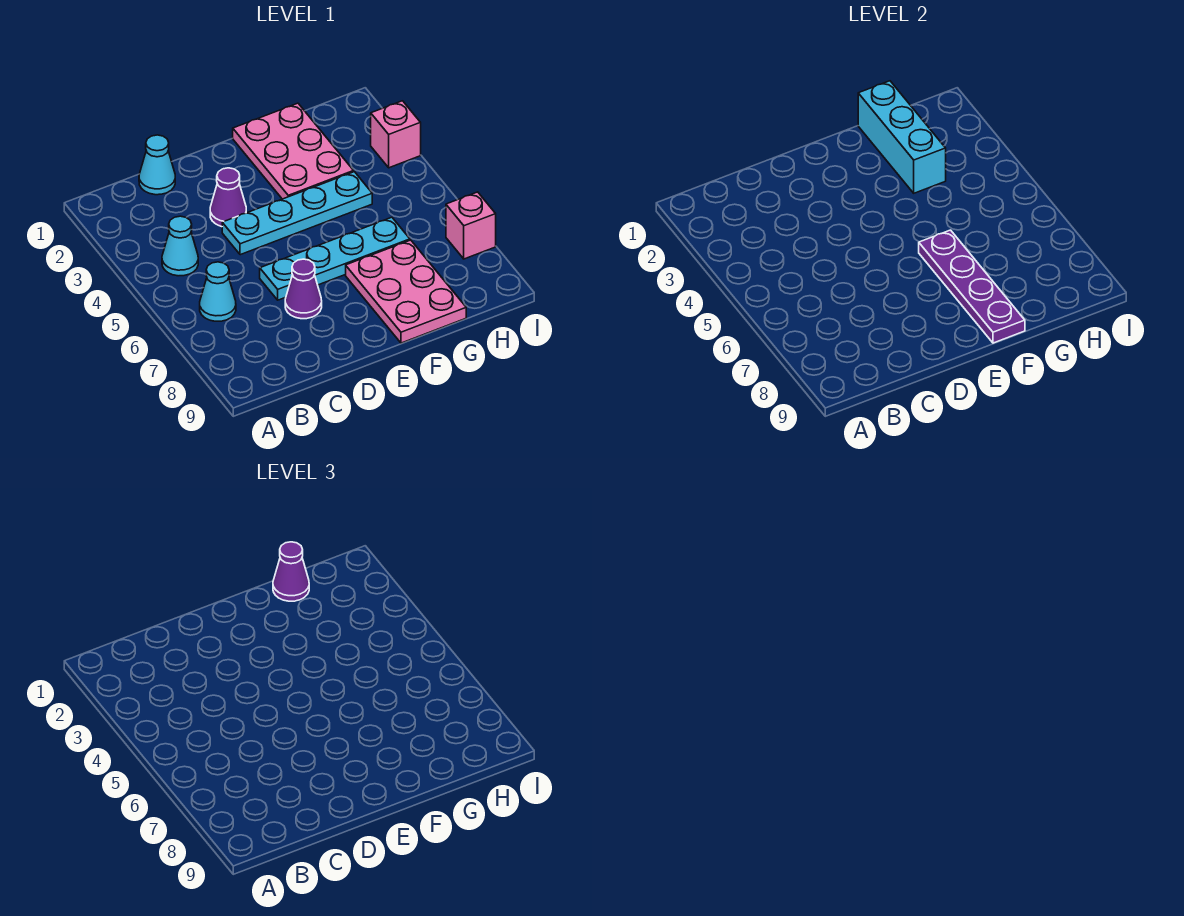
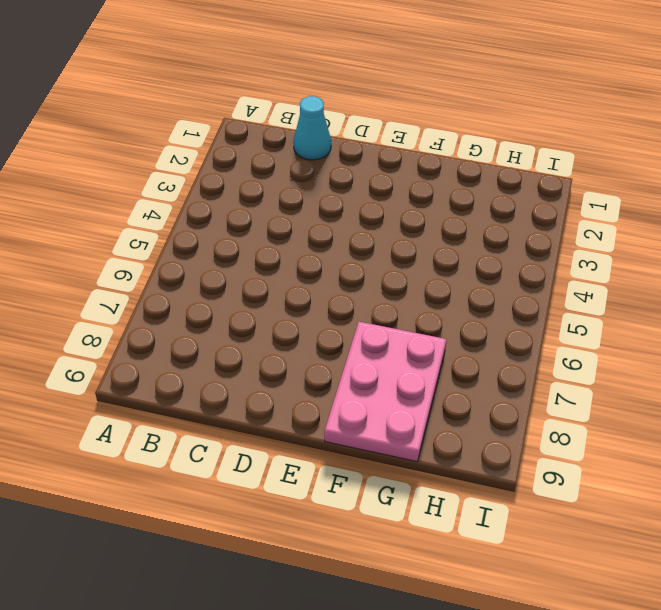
none -> cyan 1x1 cone [162,216,198,276]
none -> cyan 1x1 cone [200,262,236,321]
none -> purple 1x1 cone [210,168,246,227]

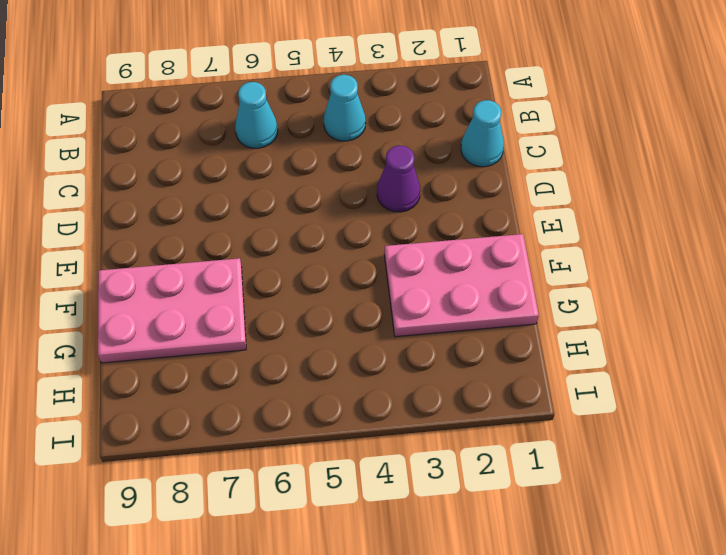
none -> cyan 1x4 plate [222,172,372,255]
none -> cyan 1x4 plate [260,217,410,300]
none -> purple 1x1 cone [285,259,322,319]

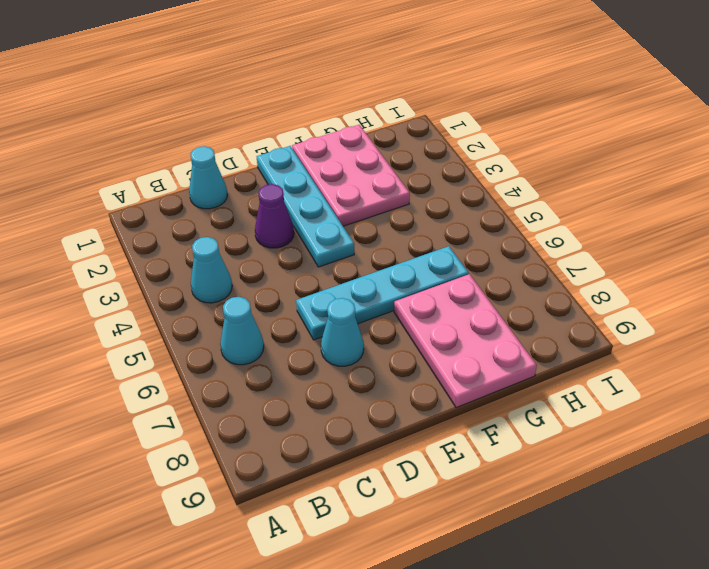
cyan 1x1 cone [321,298,364,366] -> purple 1x1 cone [285,259,322,319]
cyan 1x4 plate [257,146,354,267] -> cyan 1x4 plate turned to [222,172,372,255]
none -> pink 1x1 brick [371,101,421,168]
none -> pink 1x1 brick [446,192,496,259]
none -> purple 1x4 plate [919,230,1025,343]

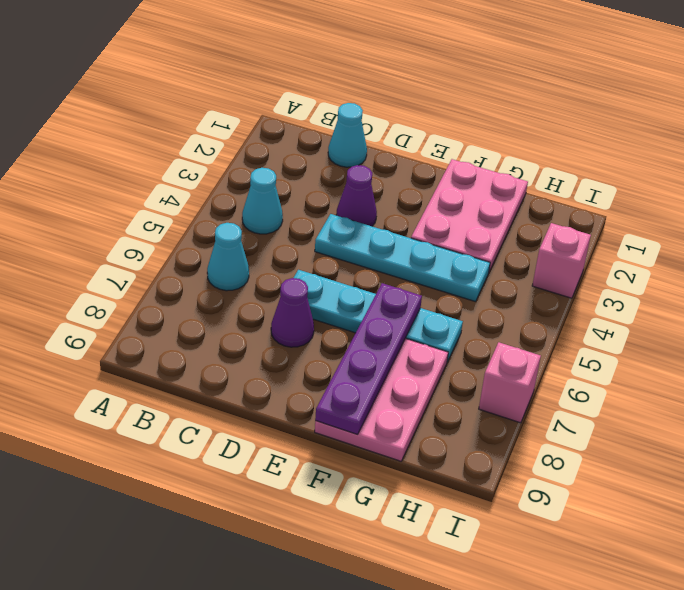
none -> cyan 1x3 brick [858,81,946,193]
none -> purple 1x1 cone [273,542,309,601]

